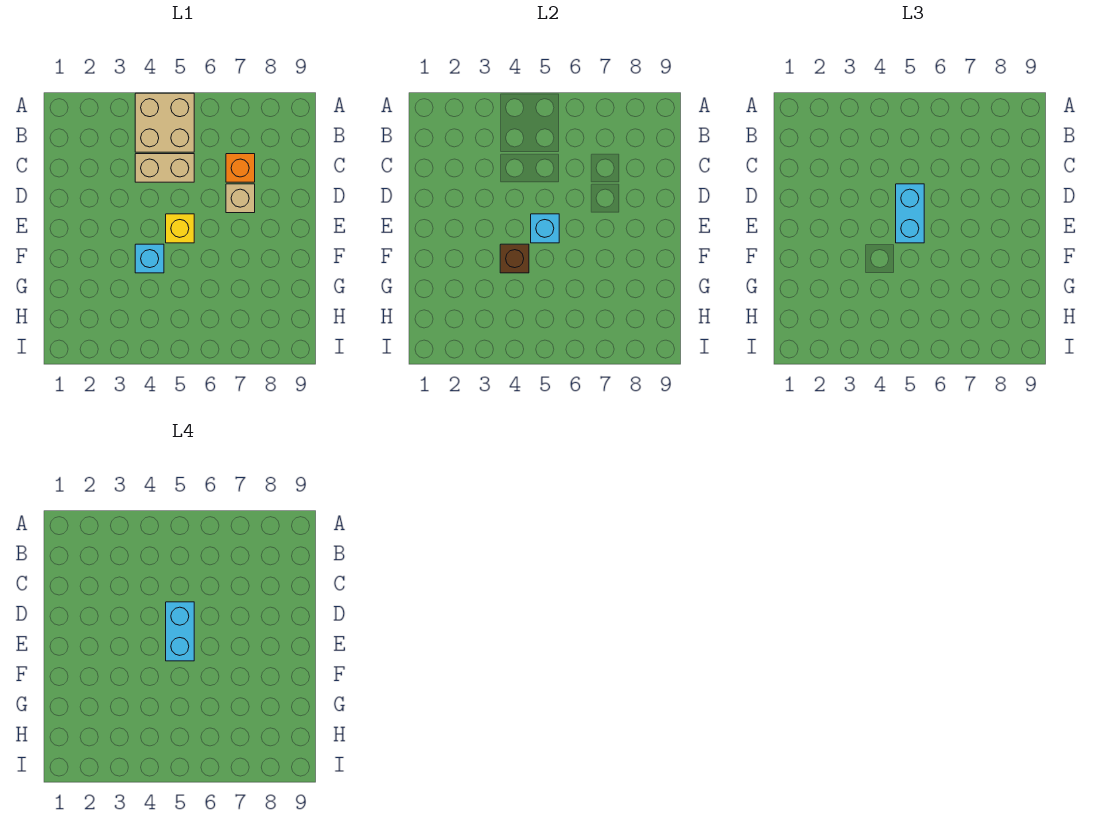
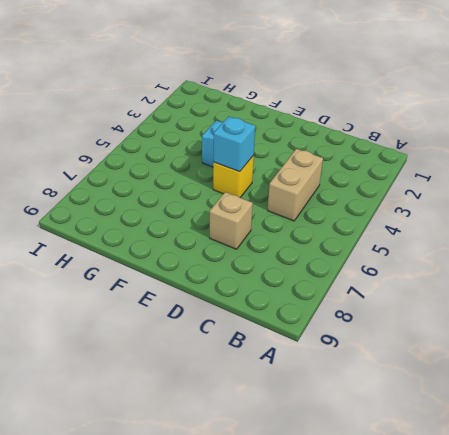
none -> tan 2x2 brick [135,93,194,152]
none -> orange 1x1 brick [226,154,255,182]

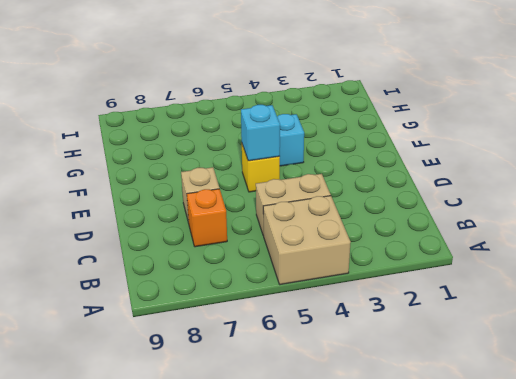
none -> brown 1x1 brick [500,244,529,273]
none -> cyan 1x2 brick [896,184,924,243]

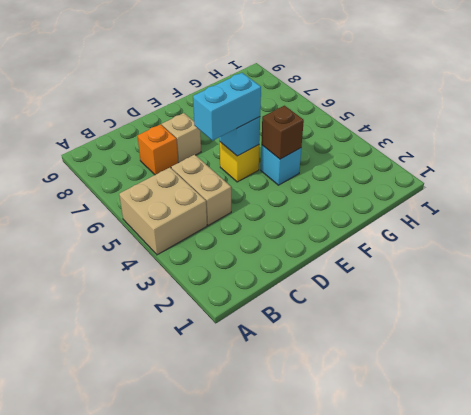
none -> cyan 1x2 brick [166,602,194,661]

